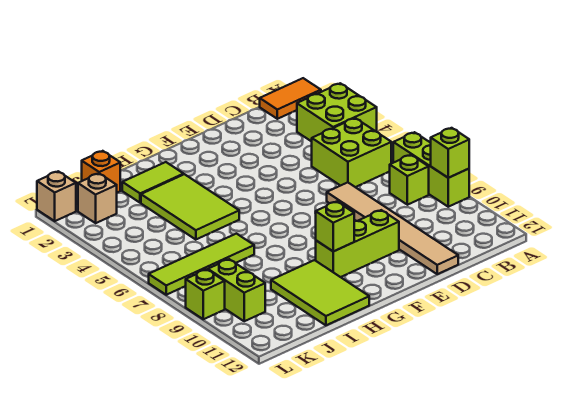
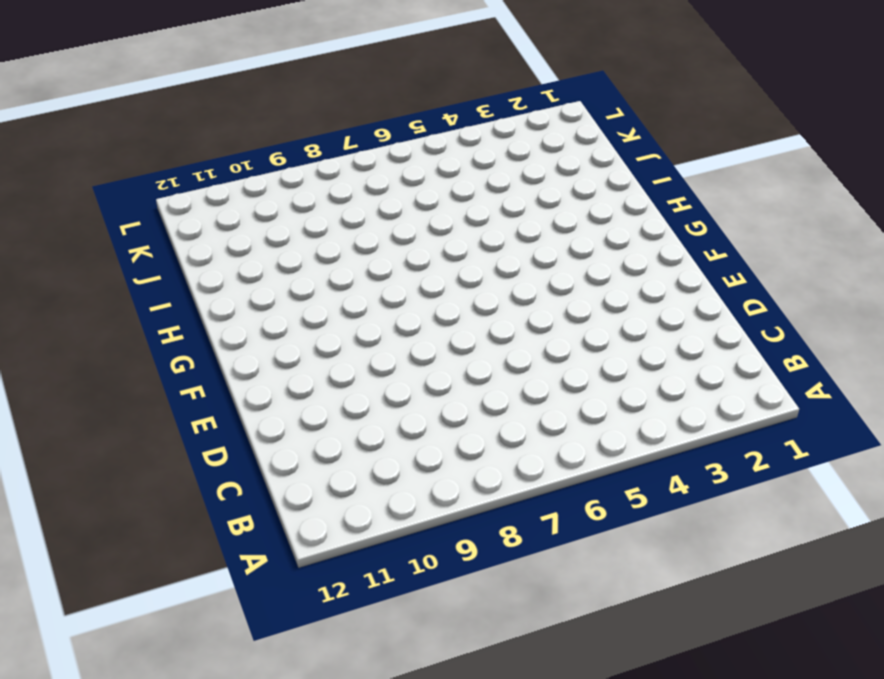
none -> orange 1x2 tile [260,78,321,119]
none -> lime 2x2 brick [297,83,377,142]
none -> lime 1x3 brick [393,132,469,207]

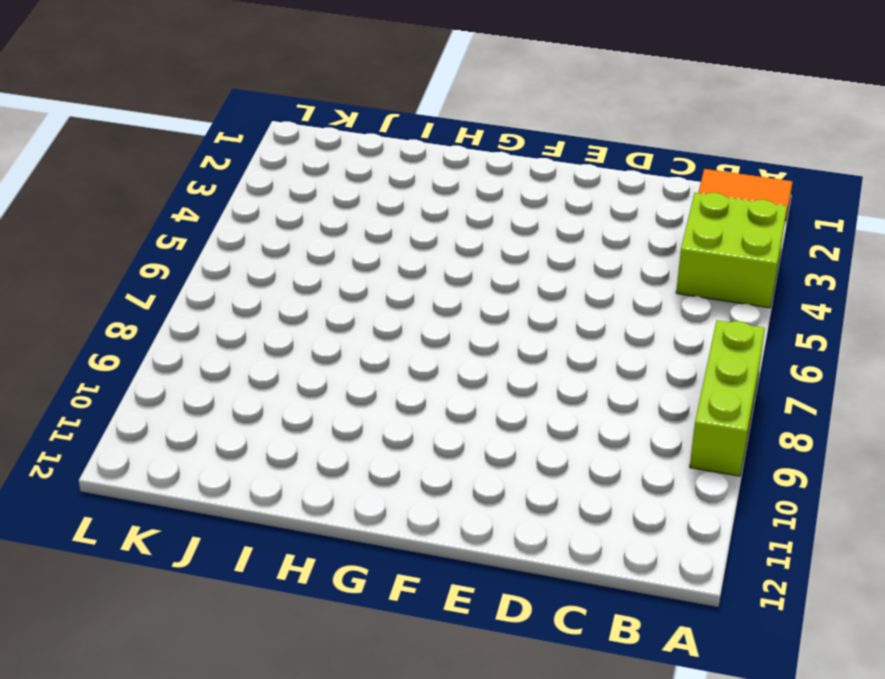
none -> lime 2x2 brick [312,118,391,187]
none -> lime 1x1 brick [390,155,429,205]
none -> tan 1x6 tile [327,182,458,274]

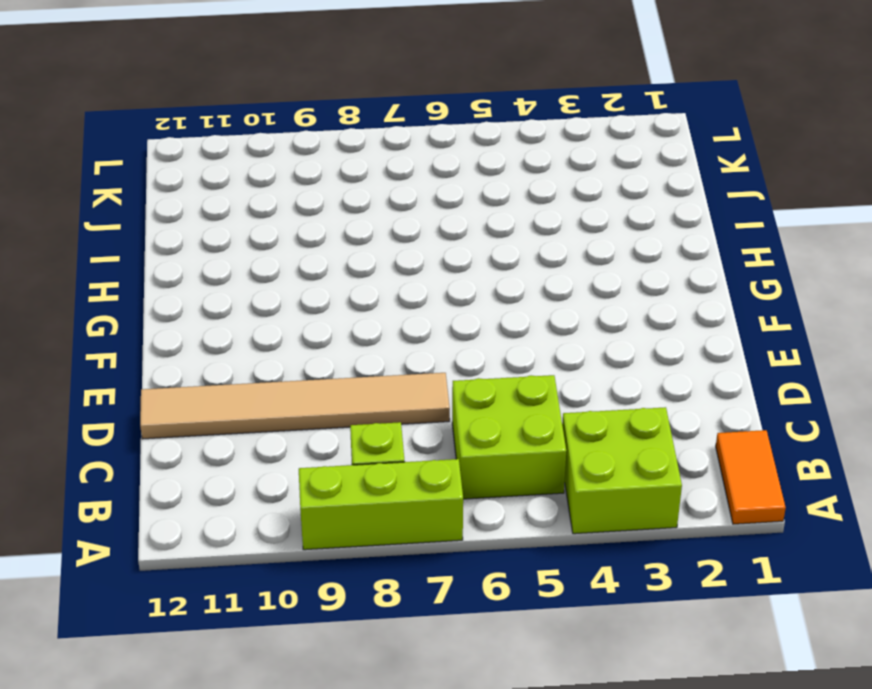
none -> lime 1x3 brick [316,210,399,277]
none -> lime 1x2 tile [122,162,184,203]
none -> lime 2x3 tile [141,174,239,240]

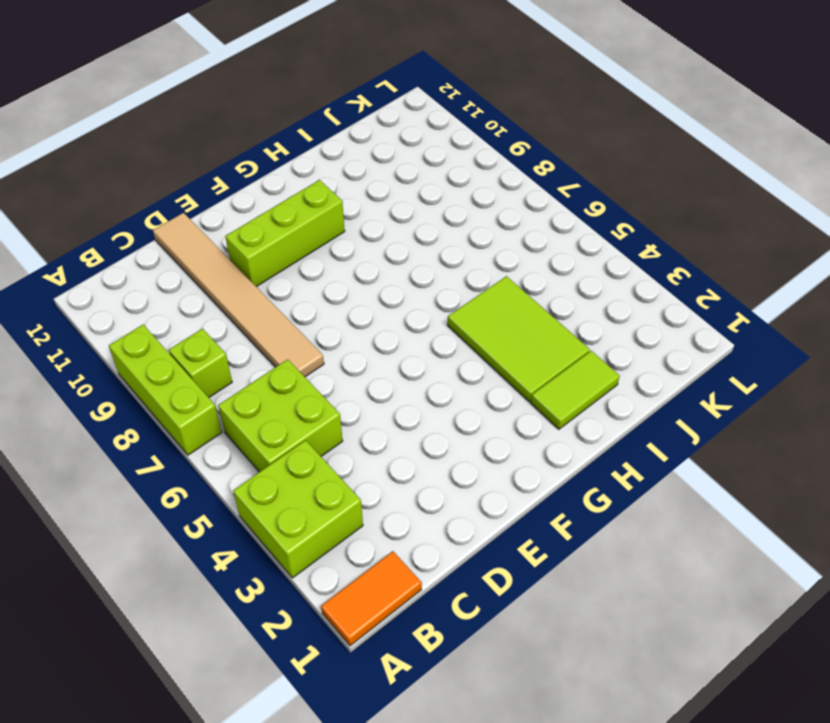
none -> lime 2x3 tile [271,260,369,325]
none -> lime 1x4 tile [149,234,254,295]
none -> orange 1x1 brick [82,151,120,193]

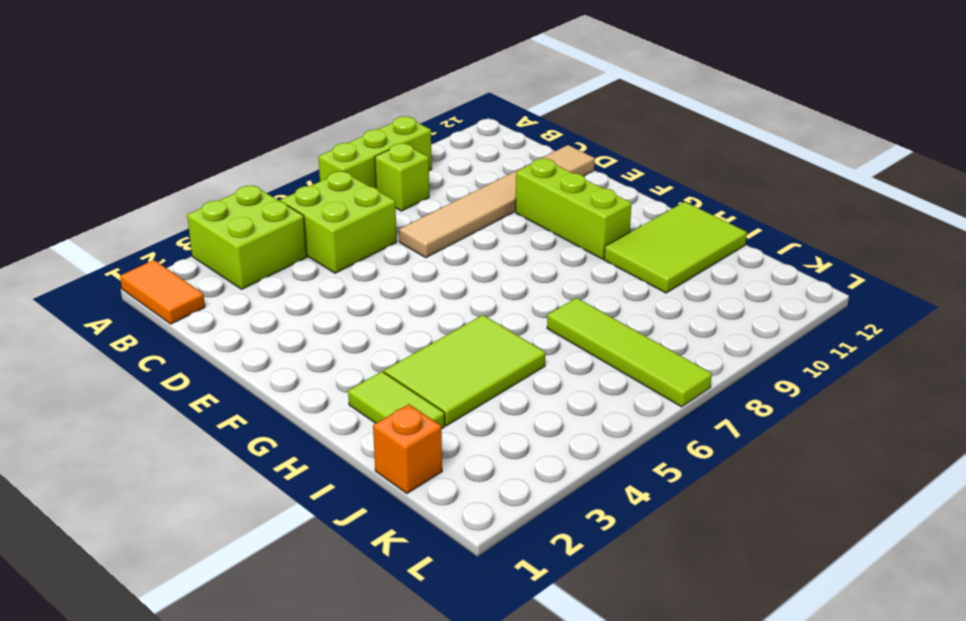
none -> tan 1x1 brick [78,174,117,223]
none -> lime 1x2 brick [208,259,265,321]
none -> tan 1x1 brick [37,171,76,221]

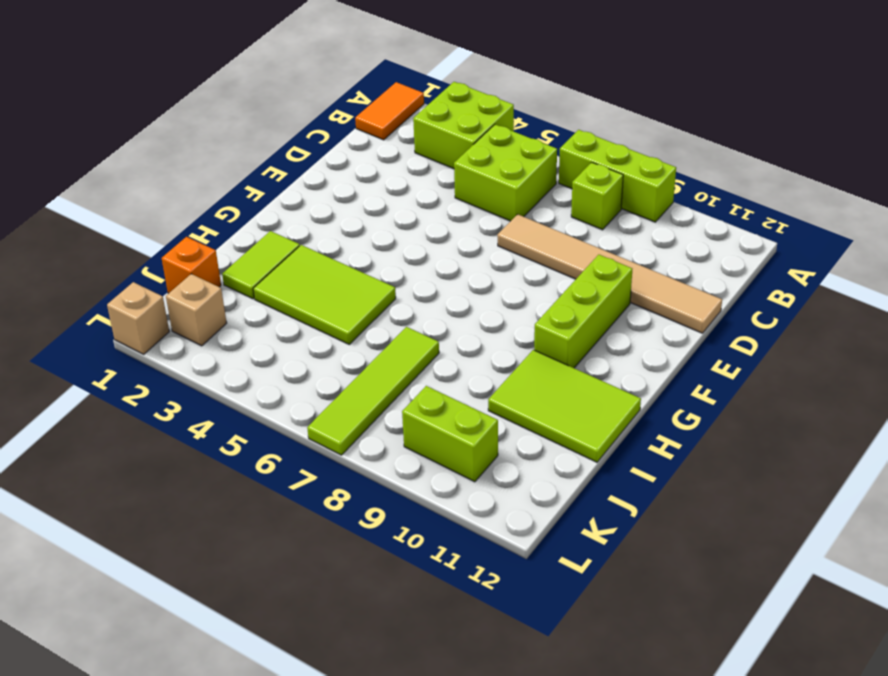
none -> lime 1x1 brick [186,270,225,319]
none -> lime 1x1 brick [431,128,469,178]
none -> lime 1x1 brick [316,202,354,251]

